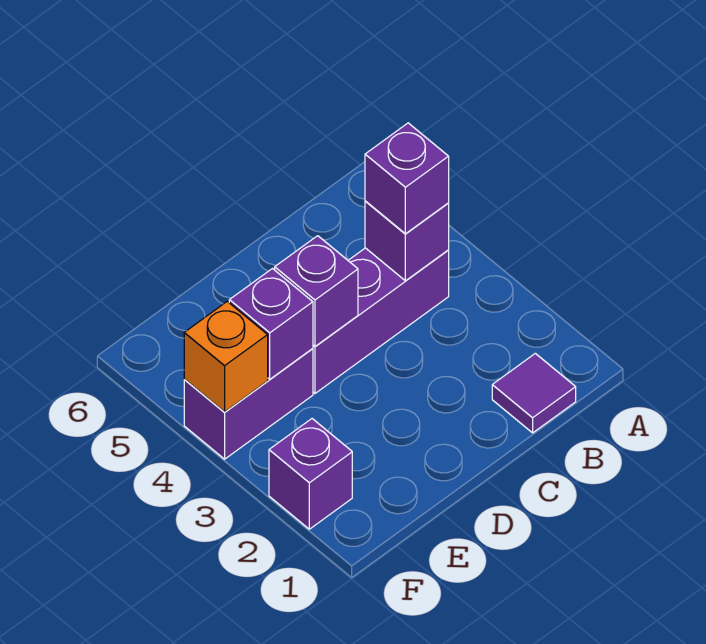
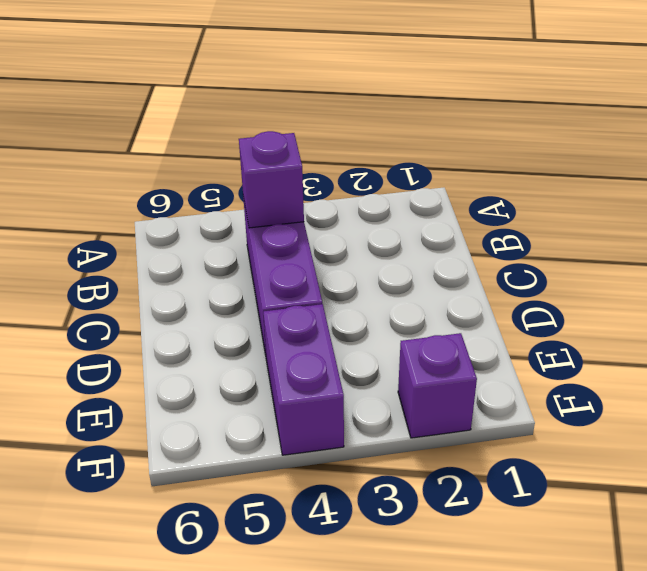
none -> purple 1x1 tile [492,353,576,433]
none -> purple 1x1 brick [275,236,358,346]

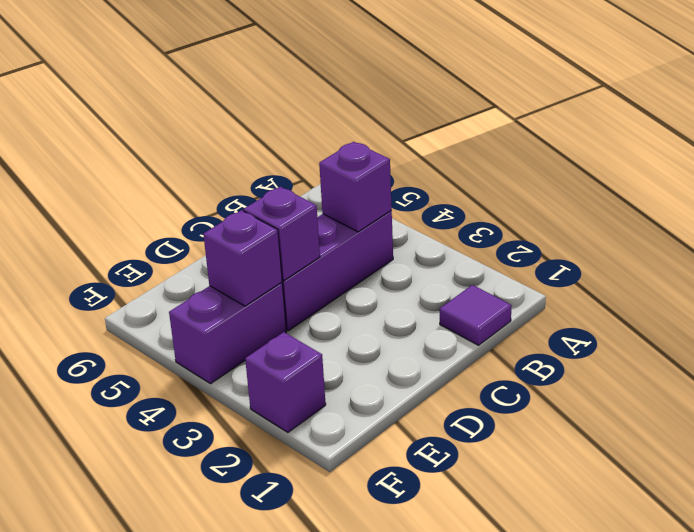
none -> orange 1x1 brick [184,301,268,412]
none -> purple 1x1 brick [365,123,449,234]

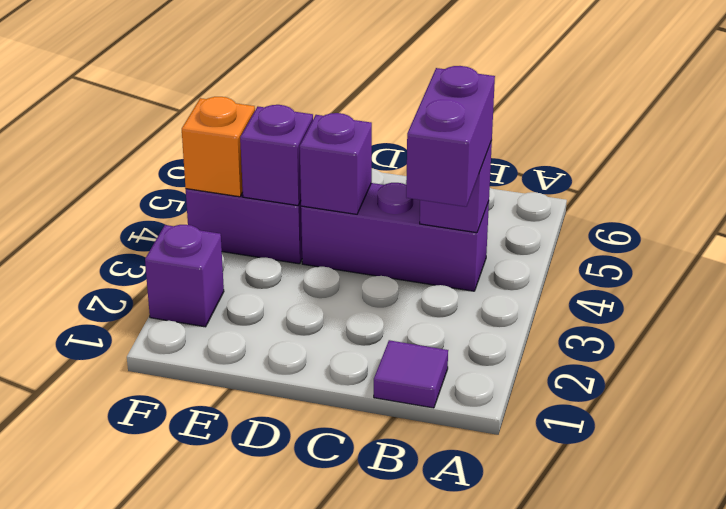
purple 1x2 brick [406,66,495,207] -> purple 1x1 brick [365,123,449,234]

